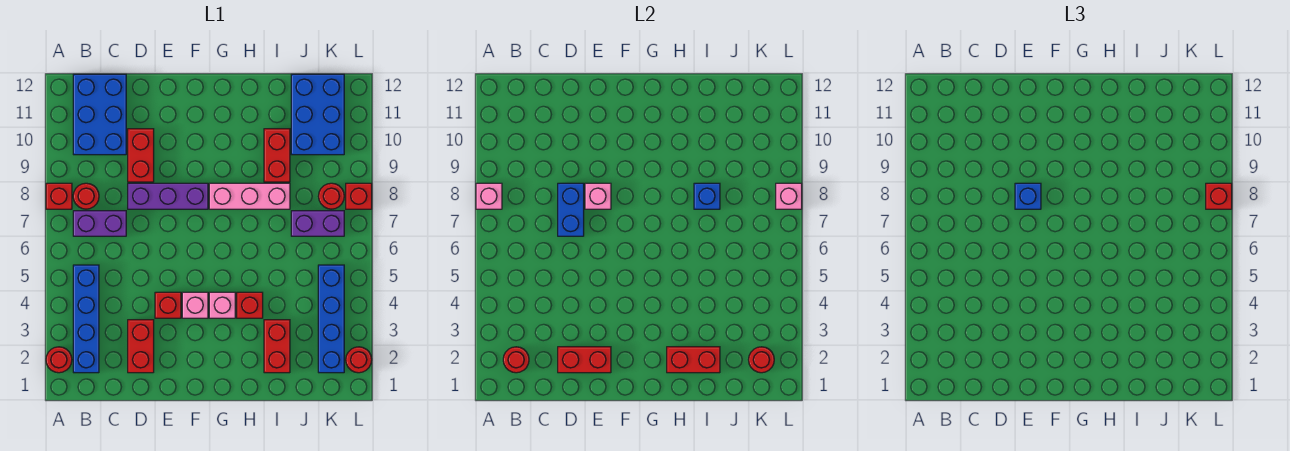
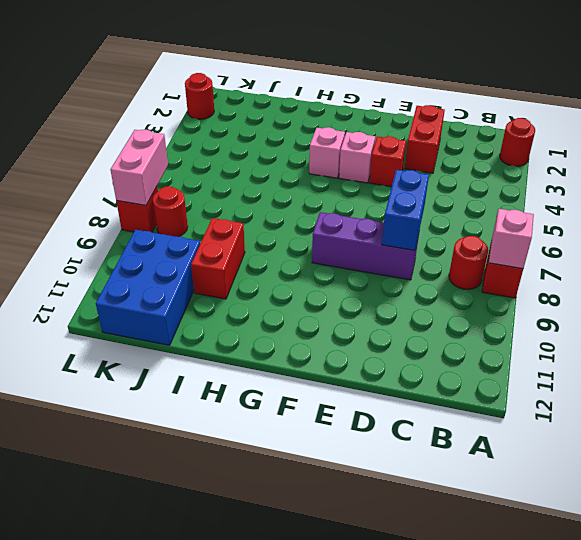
pink 1x2 brick [110,130,168,205] -> pink 1x1 brick [776,183,802,209]
none -> blue 1x4 brick [73,265,99,373]
none -> purple 1x2 brick [73,211,126,236]
none -> blue 2x3 brick [73,74,126,155]
none -> red 1x2 brick [128,129,154,182]

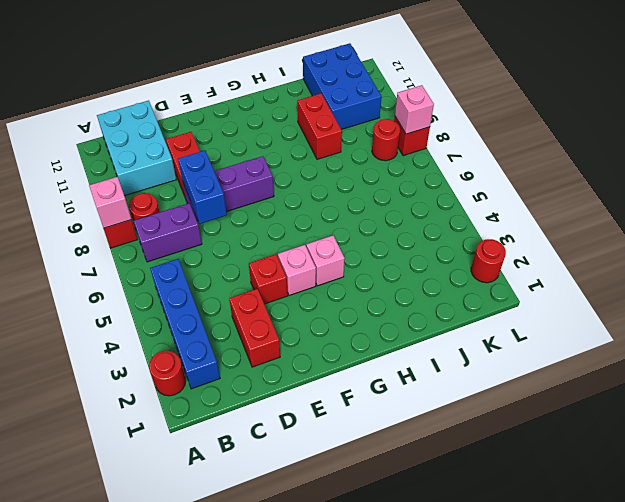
cyan 2x3 brick [97,101,177,196] -> blue 2x3 brick [73,74,126,155]
none -> pink 1x3 brick [209,183,290,209]
none -> red 1x1 brick [237,292,263,318]
none -> red 1x2 brick [264,320,290,373]
none -> purple 1x2 brick [291,211,344,236]

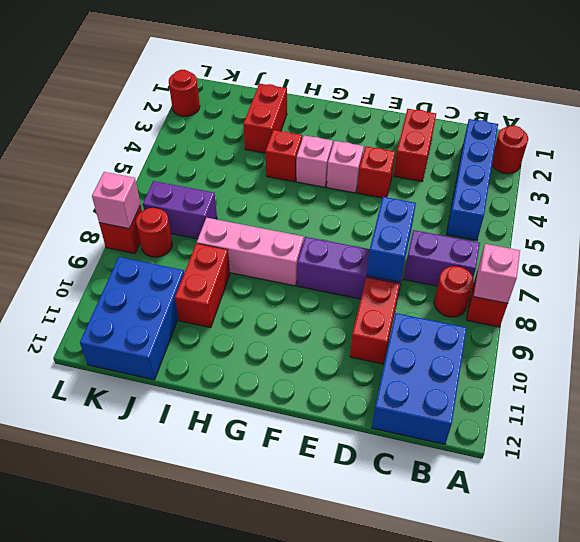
none -> blue 1x4 brick [318,265,344,373]
none -> red 1x1 round brick [503,347,529,373]
none -> red 1x2 brick [558,347,611,373]
none -> pink 1x1 brick [585,183,611,209]

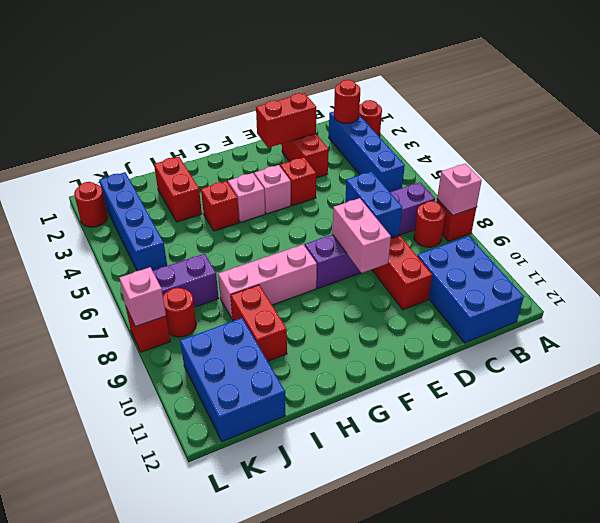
pink 1x2 brick [332,198,391,273] -> pink 1x1 brick [585,183,611,209]
none -> red 1x2 brick [667,347,720,373]
none -> blue 1x1 brick [694,183,720,209]
none -> red 1x1 round brick [749,347,774,373]
none -> blue 1x1 brick [1015,183,1041,209]

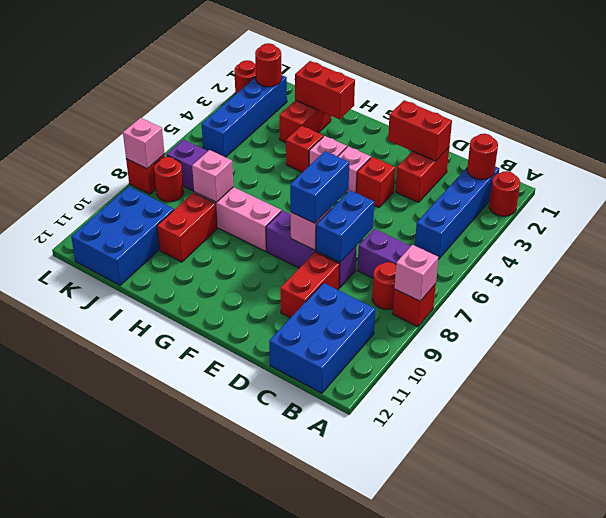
blue 1x2 brick [290,151,349,223] -> blue 1x1 brick [1015,183,1041,209]
pink 1x1 brick [192,150,233,202] -> blue 1x1 brick [694,183,720,209]
none -> red 1x1 brick [1206,183,1232,209]

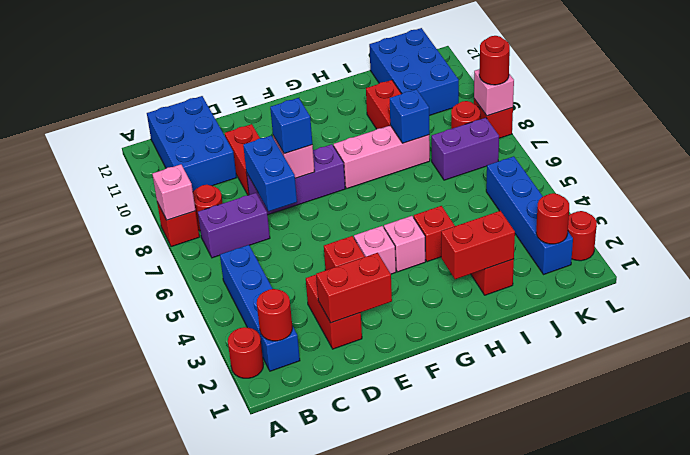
red 1x1 round brick [479,36,510,85] -> red 1x1 brick [1206,183,1232,209]

